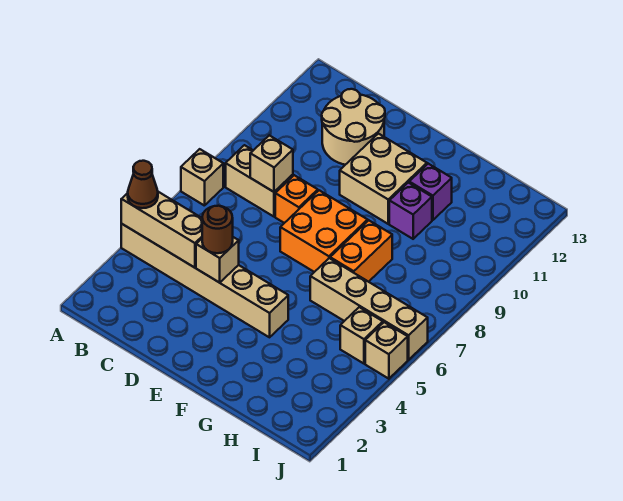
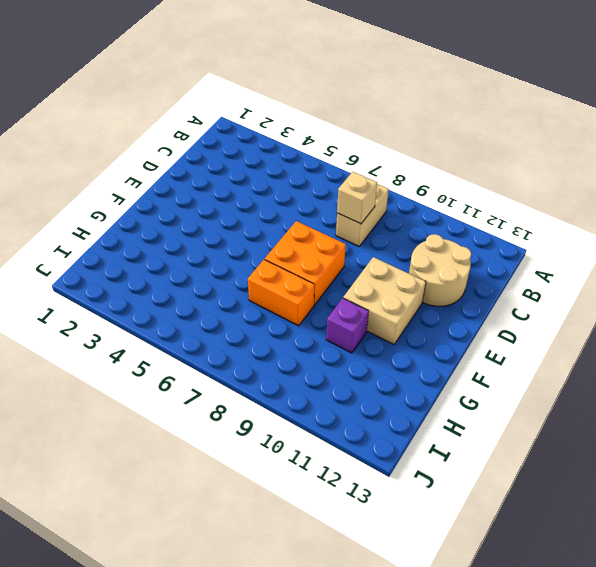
none -> tan 1x6 brick [121,224,288,337]
none -> tan 1x1 brick [181,149,223,206]
none -> orange 1x1 brick [275,175,318,223]

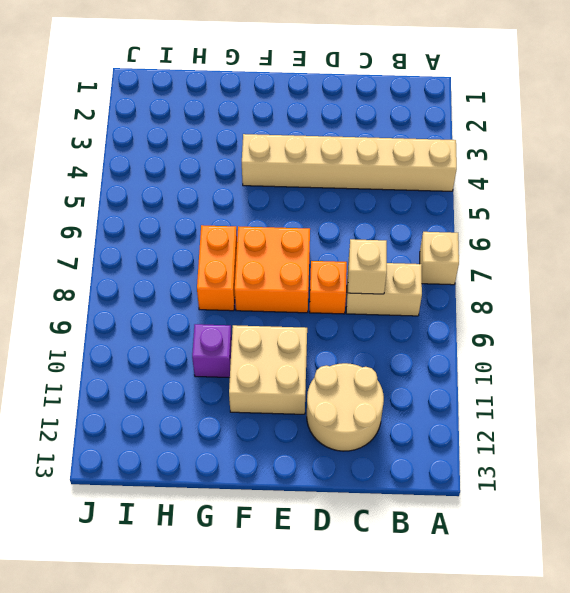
none -> tan 1x4 brick [310,258,428,360]
none -> purple 1x1 brick [409,164,452,220]
none -> tan 1x1 brick [340,307,383,364]

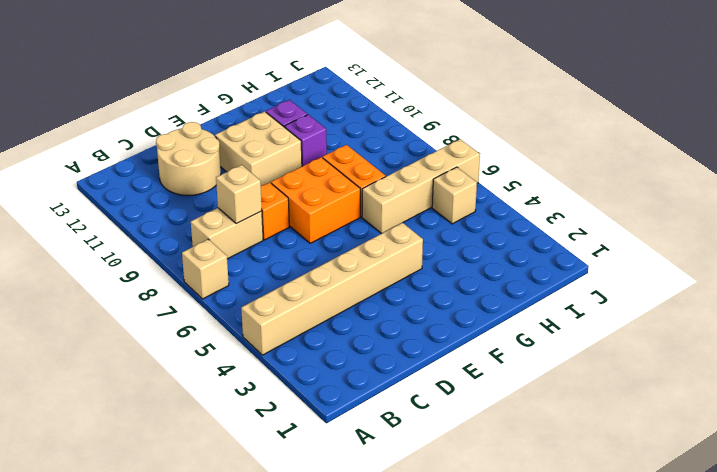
none -> tan 1x1 brick [365,322,408,379]
none -> tan 1x3 brick [121,192,202,268]
none -> tan 1x1 brick [196,237,239,283]

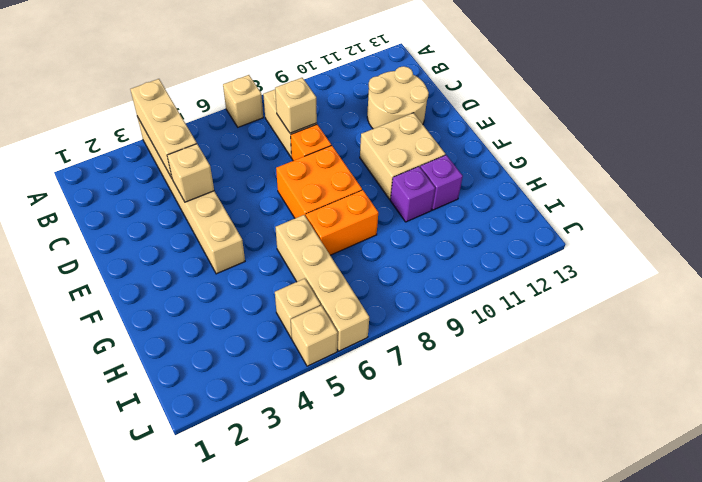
none -> brown 1x1 cone [128,161,158,208]
none -> brown 1x1 round brick [202,206,233,253]

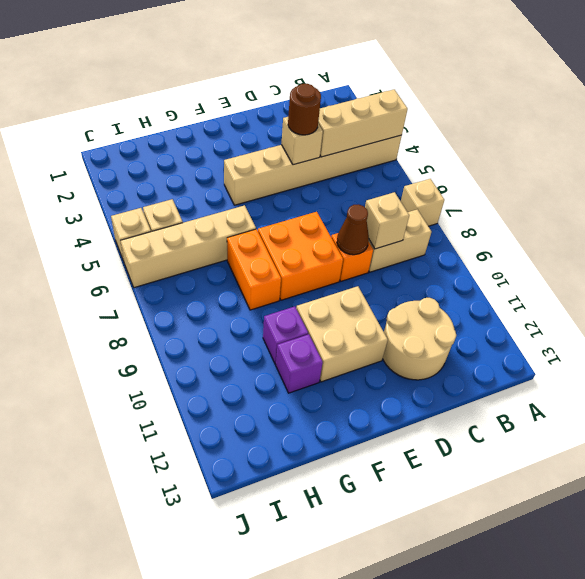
brown 1x1 cone [337,204,369,255] -> brown 1x1 cone moved to [128,161,158,208]

